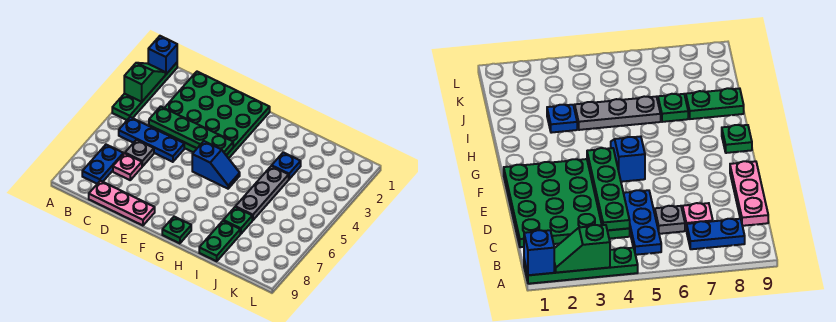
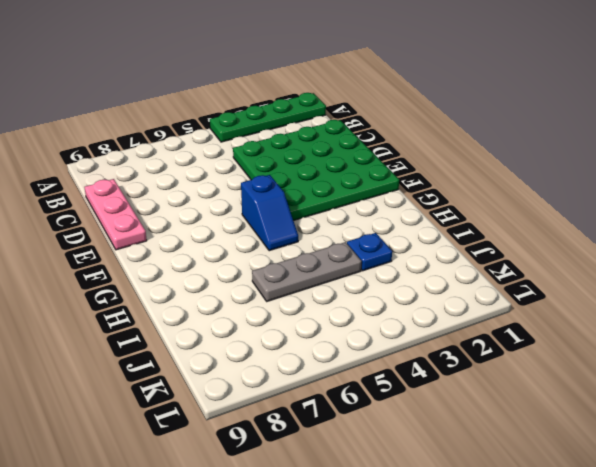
none -> blue 1x3 plate [119,117,184,162]
none -> blue 1x2 plate [82,145,123,184]
none -> grey 1x1 plate [125,140,154,166]

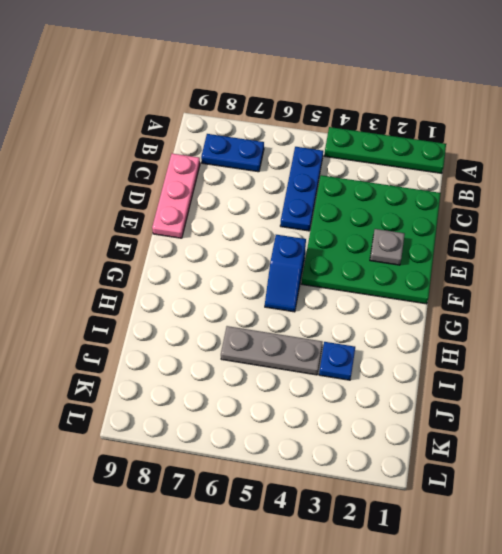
grey 1x1 plate [370,229,405,265] -> grey 1x1 plate moved to [125,140,154,166]
none -> pink 1x1 plate [113,153,142,180]
none -> green 1x1 plate [162,217,191,243]
none -> green 1x1 plate [223,207,252,234]

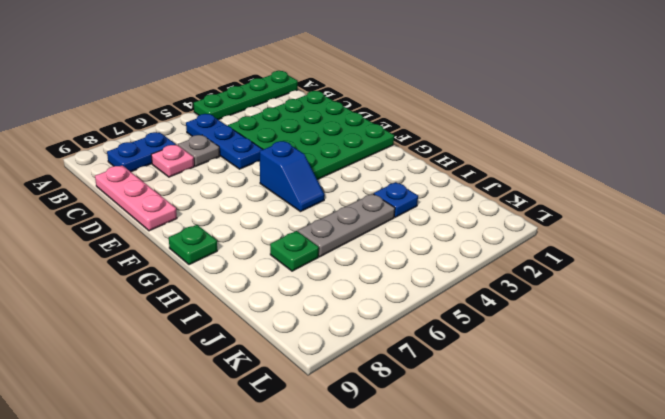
none -> green 1x2 plate [199,221,240,261]
none -> blue 1x1 brick [148,36,177,74]
none -> green 1x2 slope [124,63,165,102]

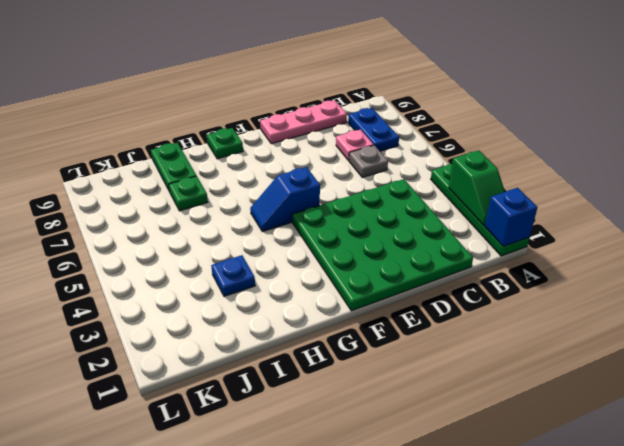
none -> blue 1x3 plate [119,117,184,162]
none -> grey 1x3 plate [235,166,289,220]
none -> green 1x4 plate [149,106,233,155]

